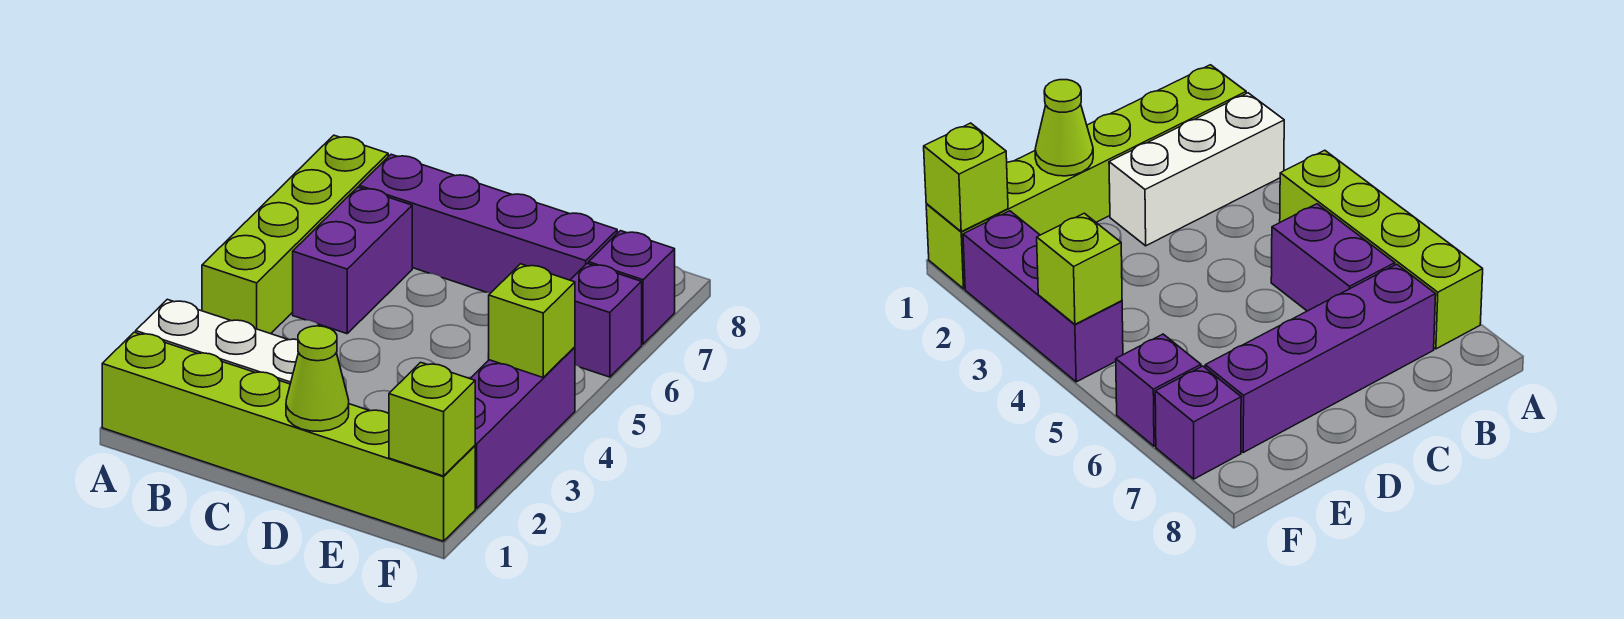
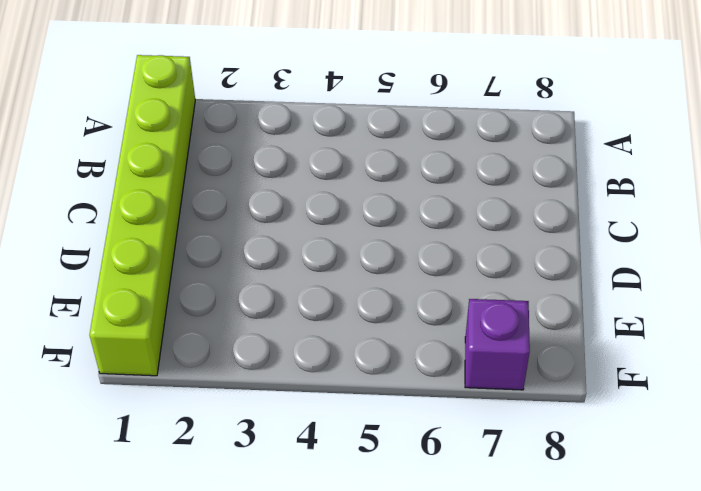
none -> white 1x3 brick [136,299,298,384]
none -> lime 1x4 brick [202,135,388,334]

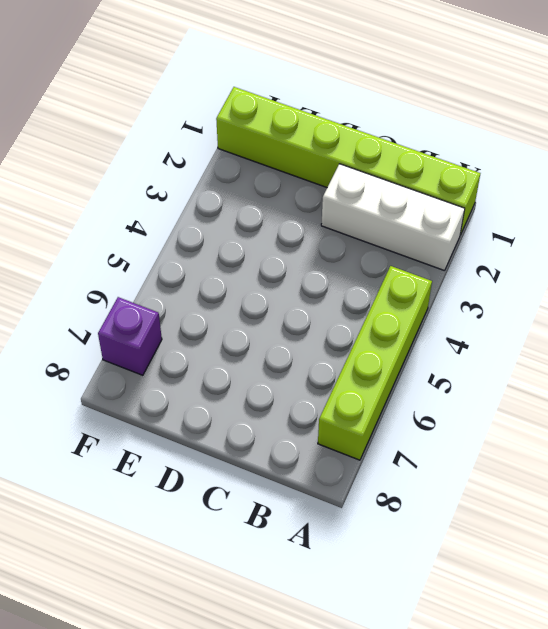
none -> purple 1x2 brick [293,187,412,334]
none -> purple 1x4 brick [359,154,617,293]

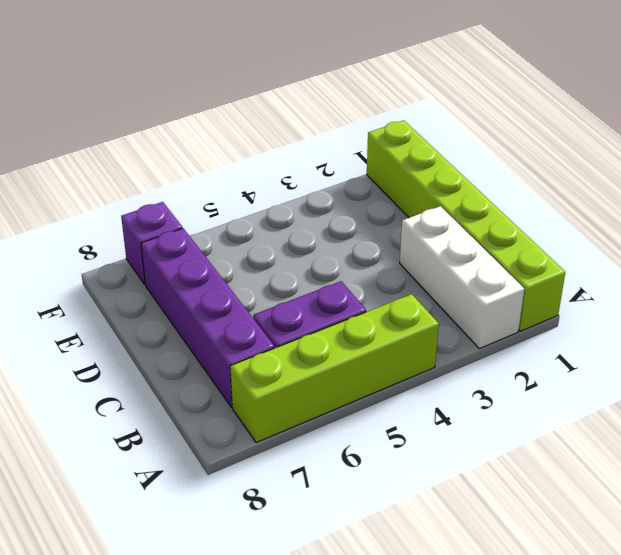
none -> purple 1x3 brick [470,347,575,508]
none -> purple 1x1 brick [571,263,642,377]

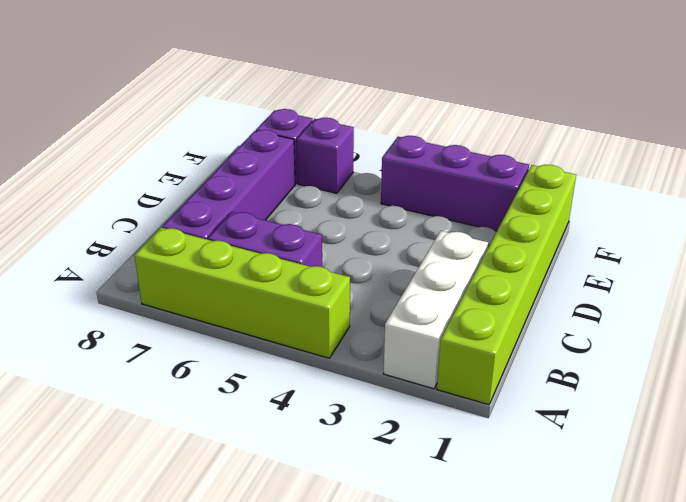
none -> lime 1x1 cone [286,326,349,431]
none -> lime 1x1 brick [389,362,475,476]

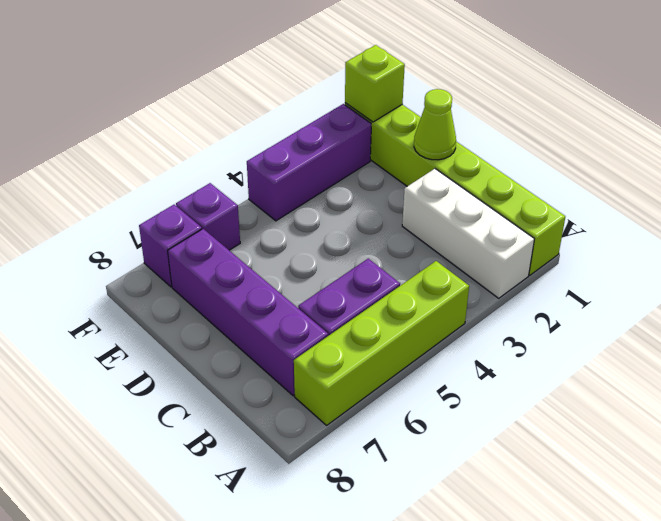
none -> lime 1x1 brick [488,264,575,377]

